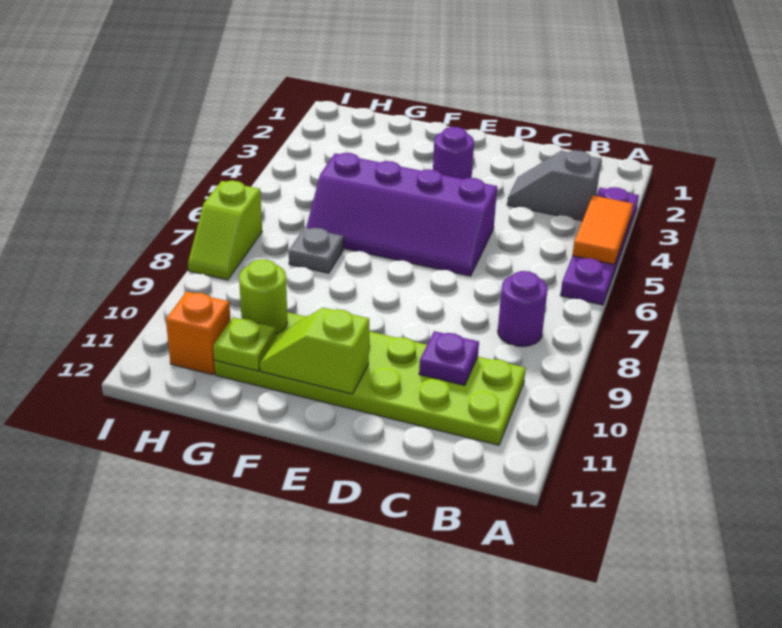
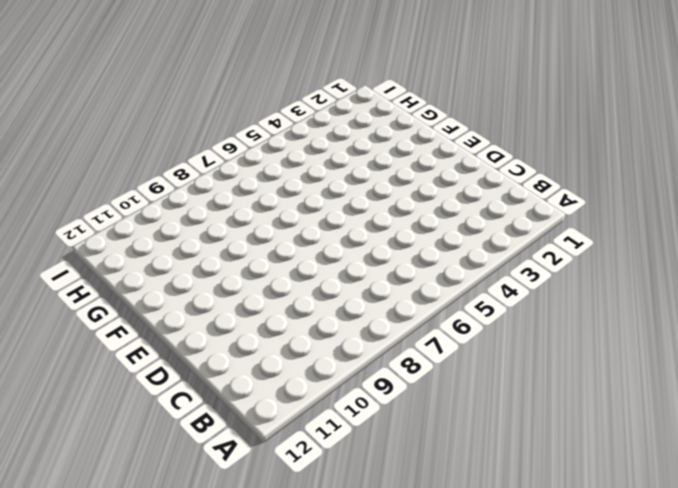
none -> purple 1x4 plate [560,187,639,305]
none -> grey 1x2 slope [507,150,601,221]
none -> purple 1x1 round brick [498,271,548,347]

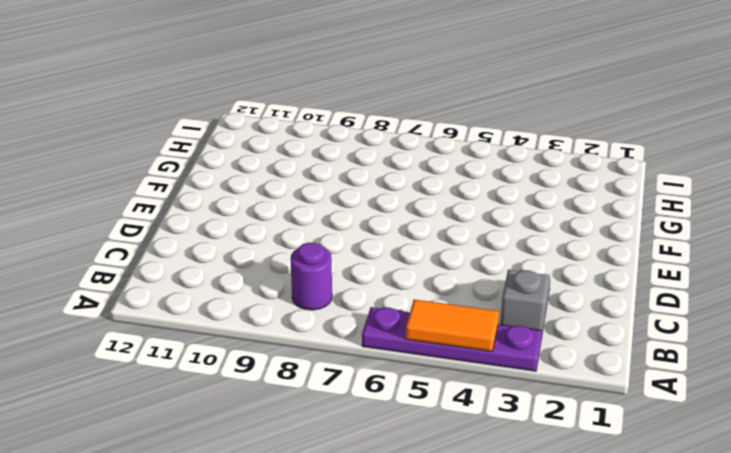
none -> lime 2x6 plate [214,312,526,445]
none -> purple 2x4 slope [306,153,497,276]
none -> purple 1x1 round brick [433,127,474,179]

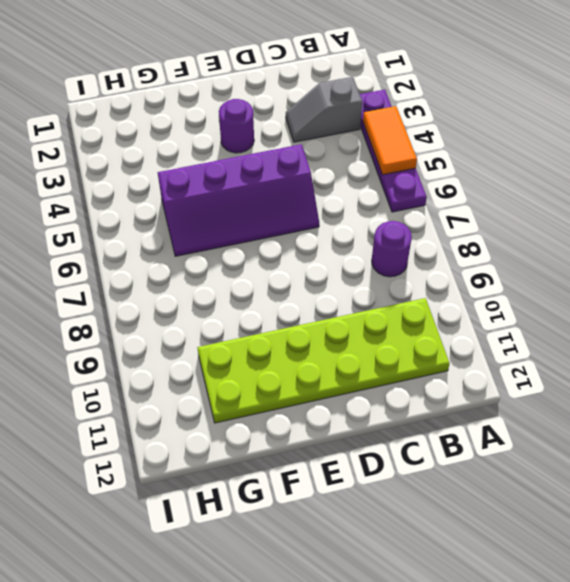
none -> grey 1x1 plate [289,227,344,273]
none -> orange 1x1 brick [166,292,230,375]
none -> lime 1x2 slope [188,181,262,280]

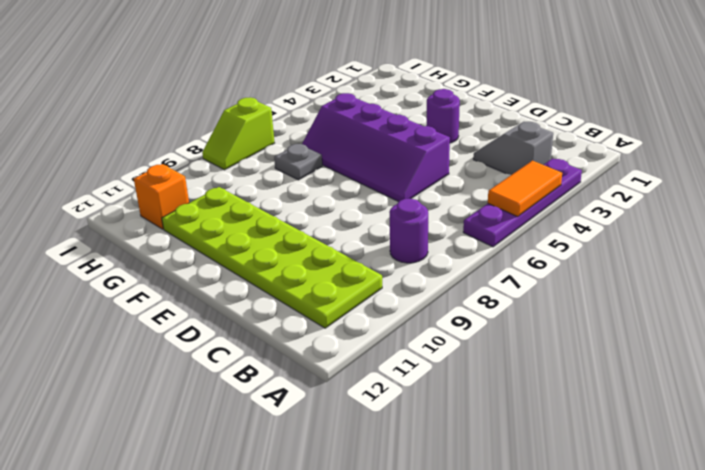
none -> purple 1x1 plate [419,331,479,385]
none -> lime 1x2 slope [260,308,369,394]
none -> lime 1x1 round brick [239,259,287,334]

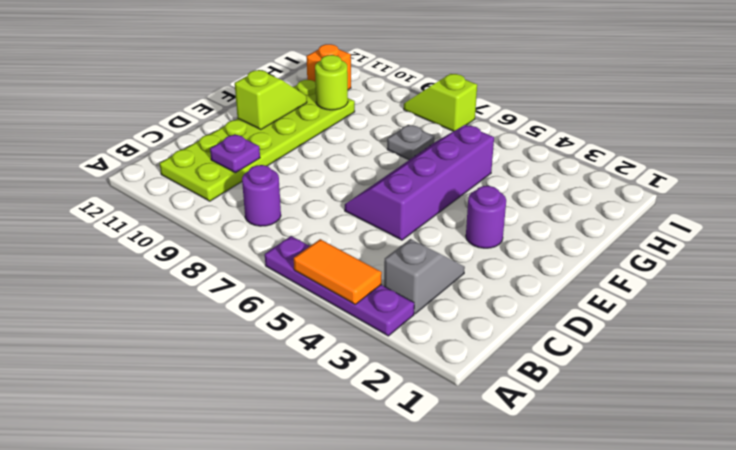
none -> lime 1x1 plate [213,317,276,371]

